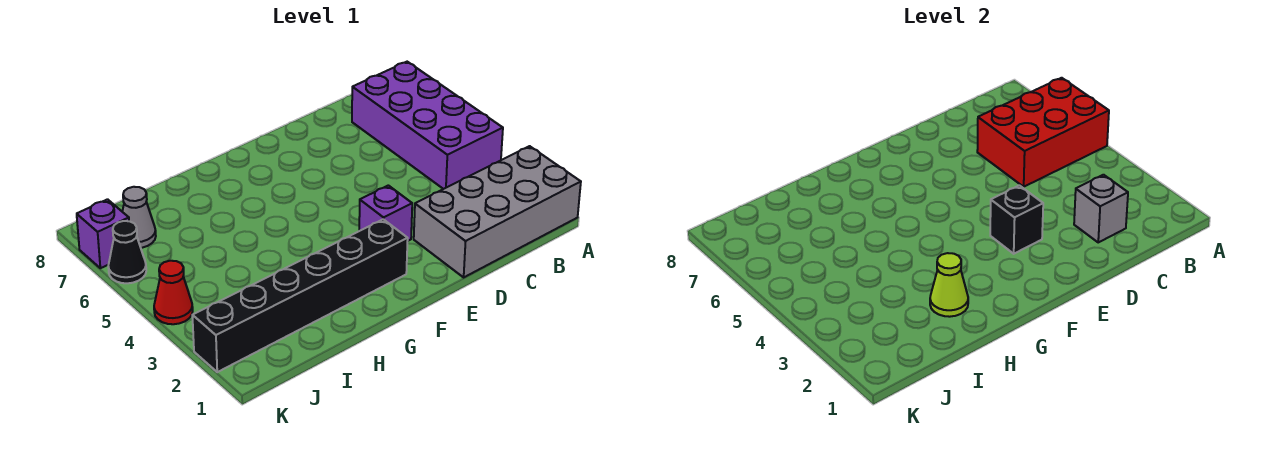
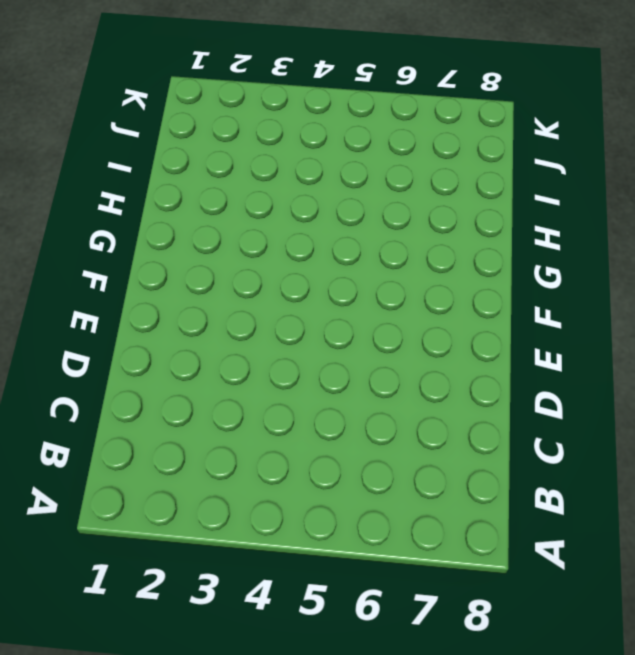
none -> grey 2x4 brick [414,146,581,277]
none -> purple 2x4 brick [352,62,503,189]
none -> purple 1x1 brick [359,185,412,241]

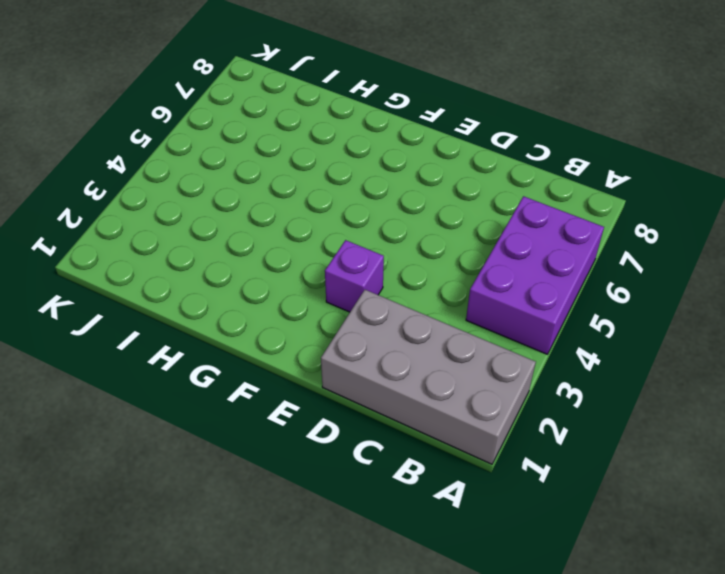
purple 2x3 brick [466,196,604,354] -> purple 2x4 brick [352,62,503,189]
none -> black 1x6 brick [192,219,408,372]
none -> grey 1x1 cone [122,187,156,248]
none -> red 1x1 cone [154,261,193,324]

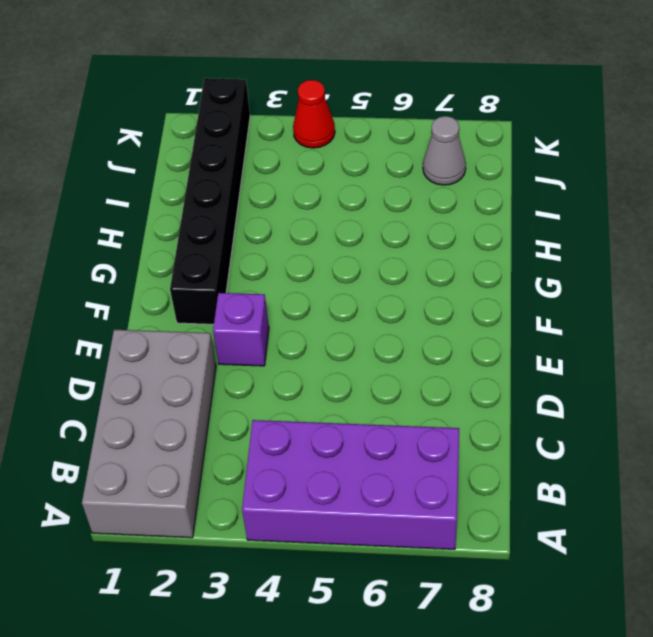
none -> black 1x1 cone [108,221,146,283]
none -> purple 1x1 brick [77,199,129,268]
none -> red 2x3 brick [977,78,1109,187]

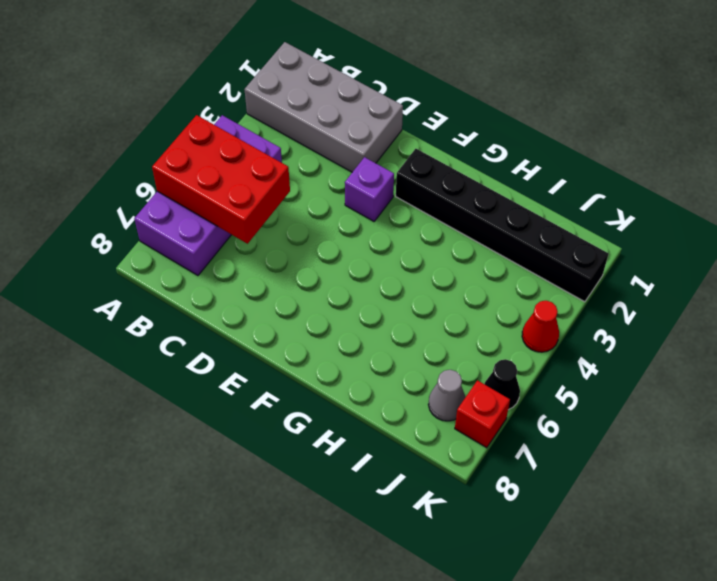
red 1x1 brick [455,380,510,448] -> purple 1x1 brick [77,199,129,268]
none -> grey 1x1 brick [1074,175,1128,242]
none -> black 1x1 brick [990,185,1043,254]
none -> lime 1x1 cone [930,253,968,317]

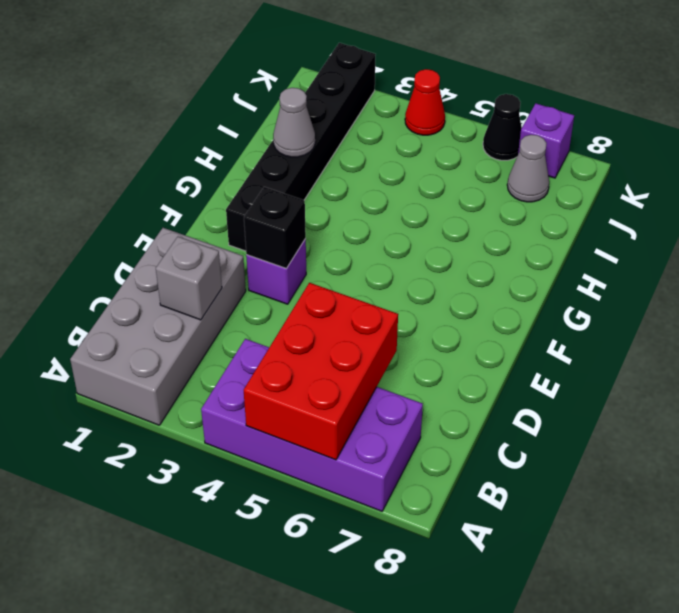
grey 1x1 cone [273,88,315,157] -> lime 1x1 cone [930,253,968,317]

